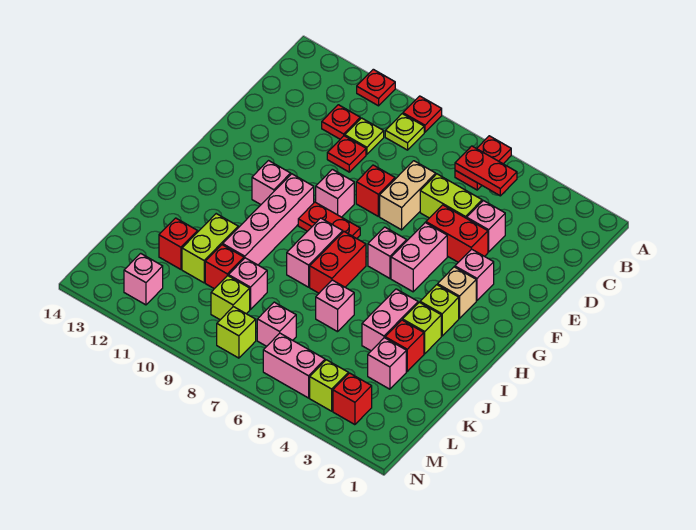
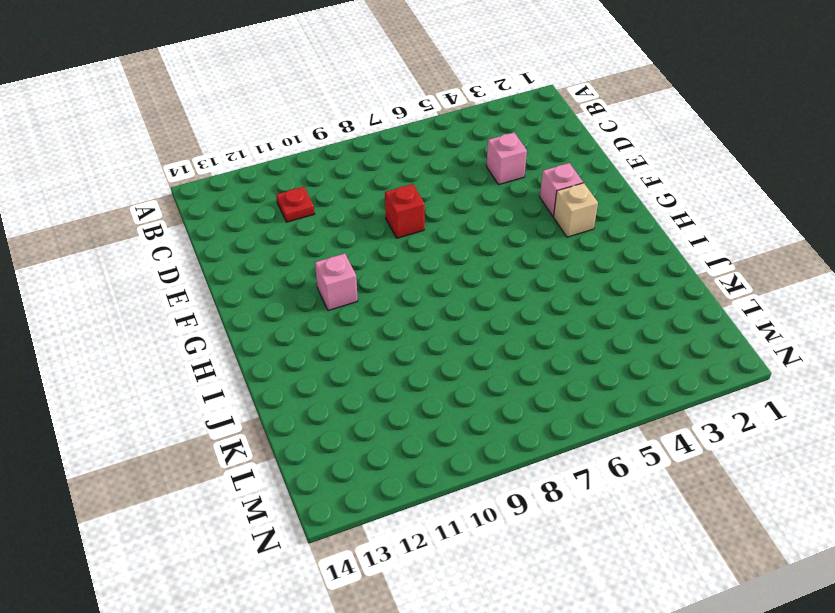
none -> red 1x2 plate [455,136,511,190]
none -> red 1x1 plate [403,96,442,132]
none -> red 1x1 plate [357,69,395,106]
none -> lime 1x1 plate [385,114,424,150]

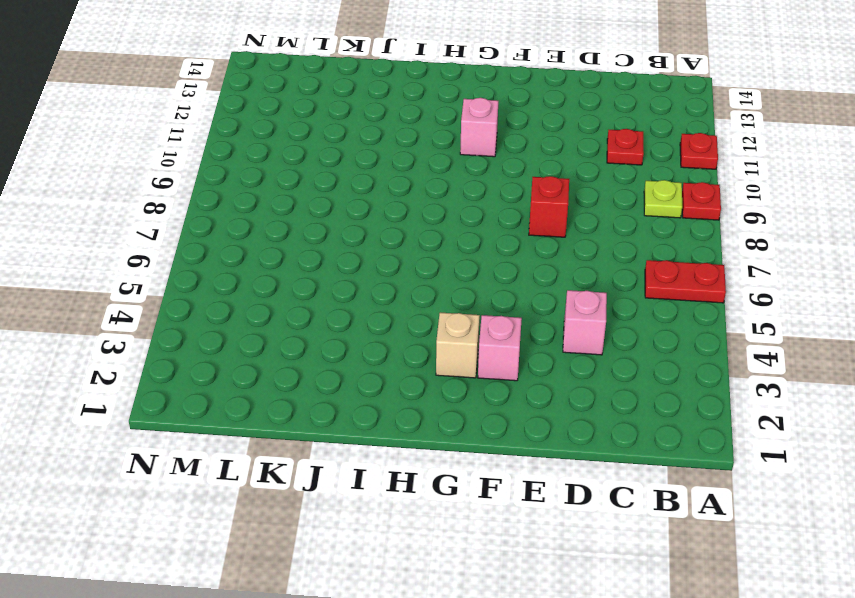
none -> lime 1x1 plate [345,118,384,154]
none -> lime 1x2 brick [420,174,482,218]
none -> tan 1x2 brick [380,161,436,230]
none -> red 1x1 plate [327,136,366,172]

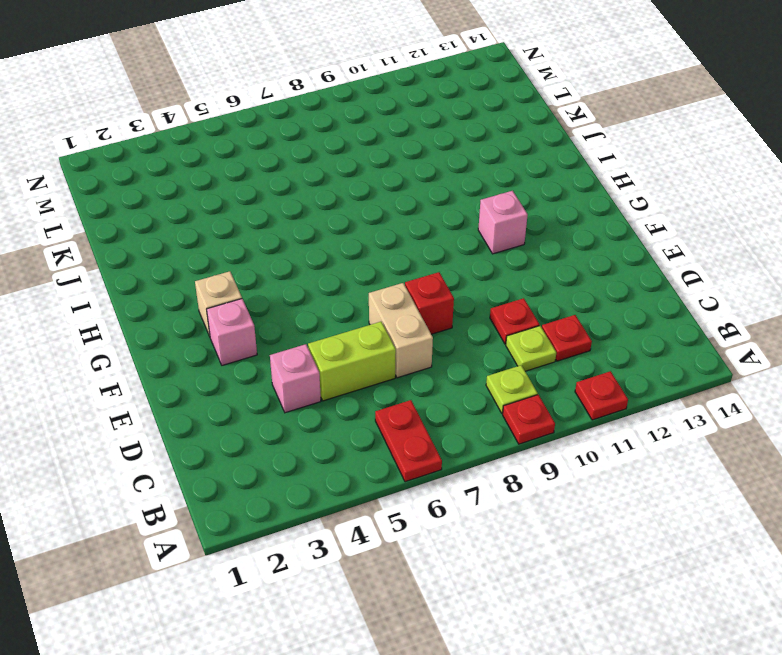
none -> red 1x2 brick [426,205,488,262]
none -> pink 1x2 brick [391,223,447,292]
none -> pink 1x1 brick [316,169,354,217]
none -> pink 1x1 brick [368,227,407,278]

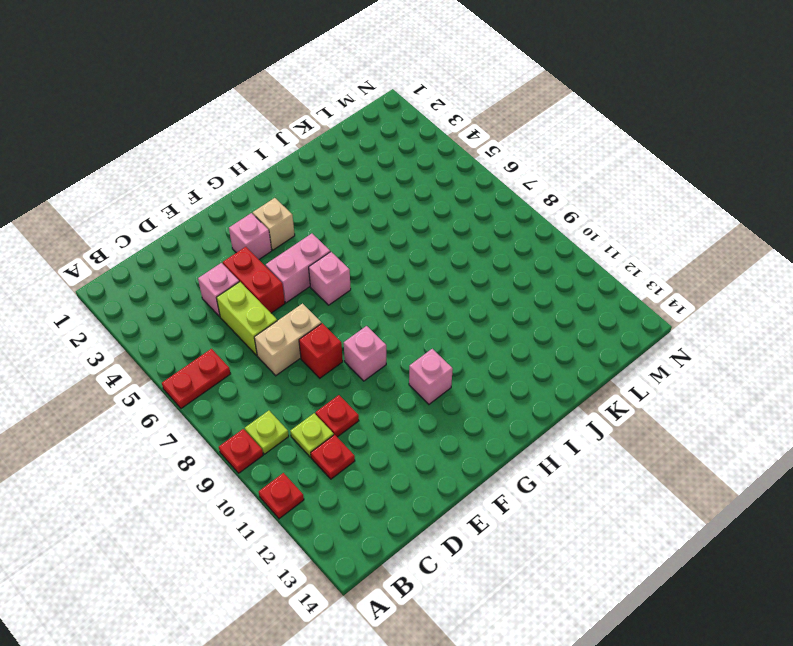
none -> red 1x2 plate [298,202,360,239]
none -> pink 1x4 brick [223,174,314,265]
none -> lime 1x1 brick [420,285,459,336]
none -> red 1x2 brick [310,232,366,293]

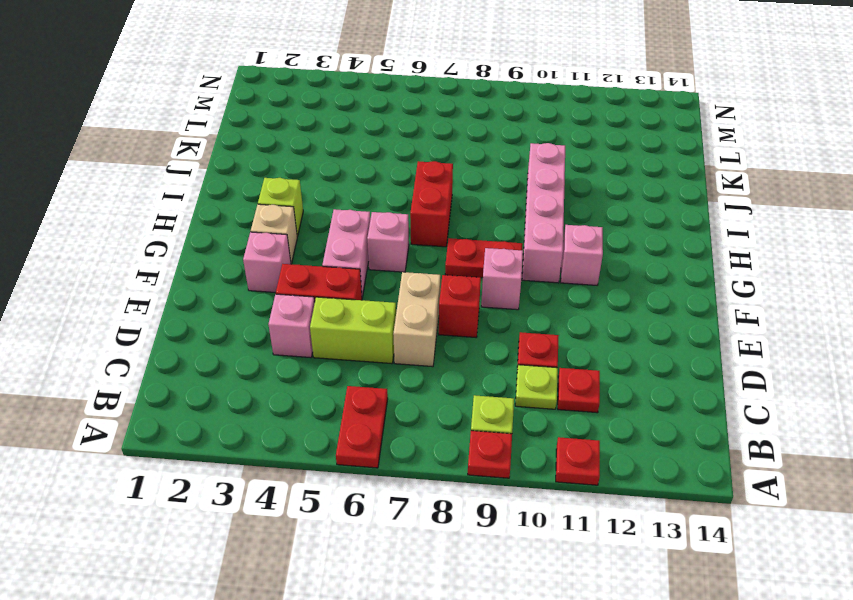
none -> pink 1x2 brick [287,218,343,287]
none -> lime 1x1 brick [403,302,441,354]
none -> pink 1x2 brick [362,289,418,351]
none -> red 1x1 brick [385,320,424,371]

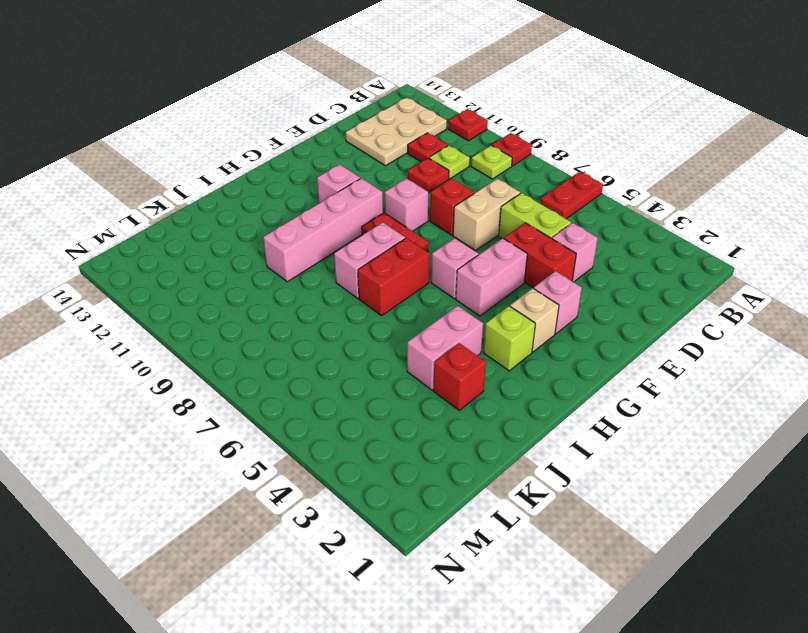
tan 2x3 plate [346,98,447,166] -> none
none -> lime 1x1 brick [403,302,441,354]
none -> pink 1x1 brick [316,280,354,332]
none -> lime 1x2 brick [182,214,238,283]
none -> pink 1x1 brick [368,338,406,389]

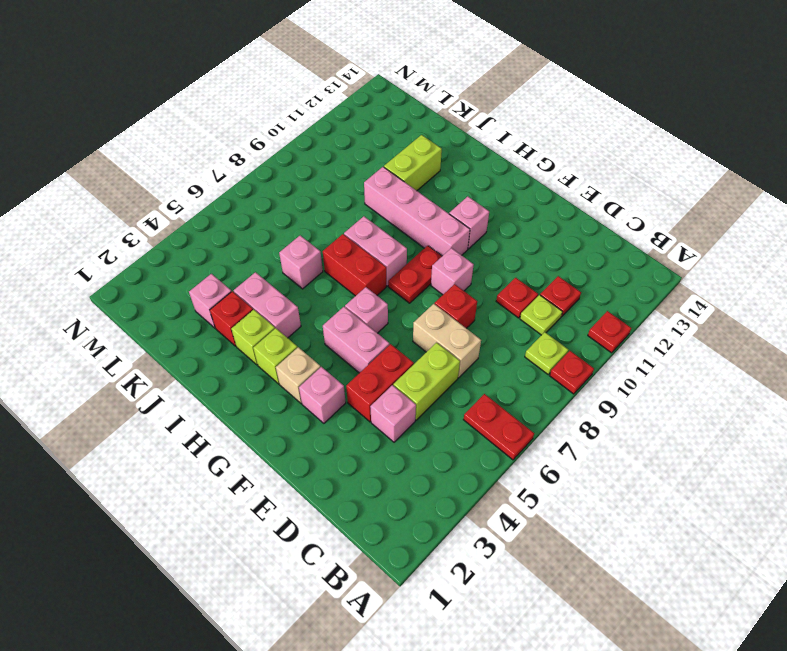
lime 1x2 brick [384,135,442,191] -> lime 1x2 brick turned to [182,214,238,283]
none -> pink 1x1 brick [228,258,267,309]
none -> red 1x1 brick [205,245,244,289]
none -> red 1x1 brick [159,218,198,269]
none -> pink 1x1 brick [257,302,296,346]

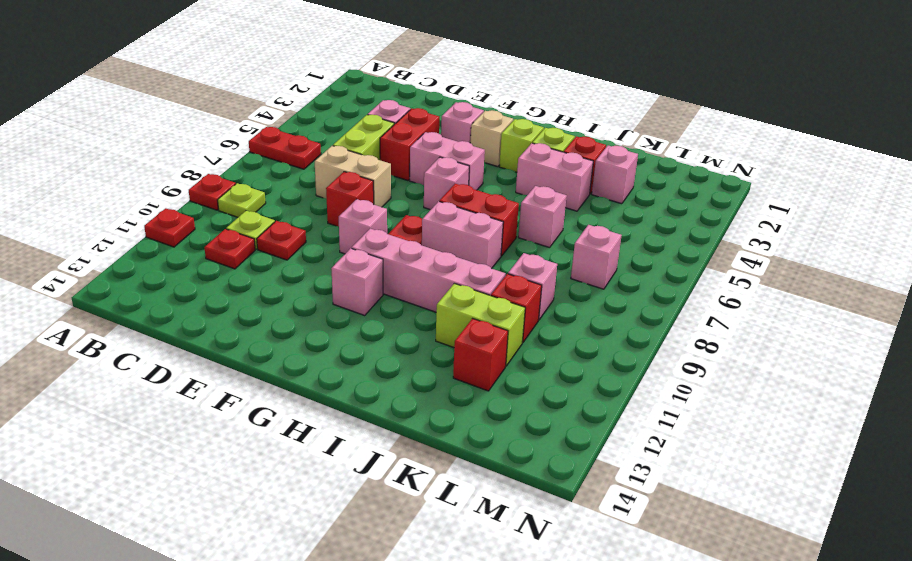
none -> lime 1x1 brick [211,276,250,320]
none -> red 1x1 brick [333,373,372,425]
none -> lime 1x1 brick [310,360,348,411]
none -> pink 1x2 brick [263,333,325,398]

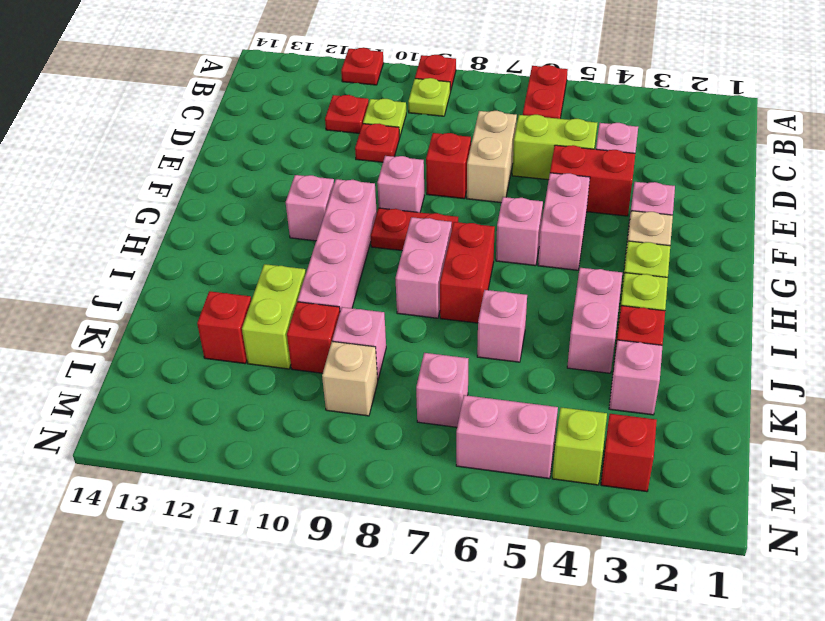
tan 1x1 brick [322,341,378,416] -> lime 1x1 brick [211,276,250,320]
none -> lime 1x1 brick [217,307,256,358]
none -> pink 1x1 brick [124,253,163,305]
none -> red 1x2 plate [455,146,517,196]

